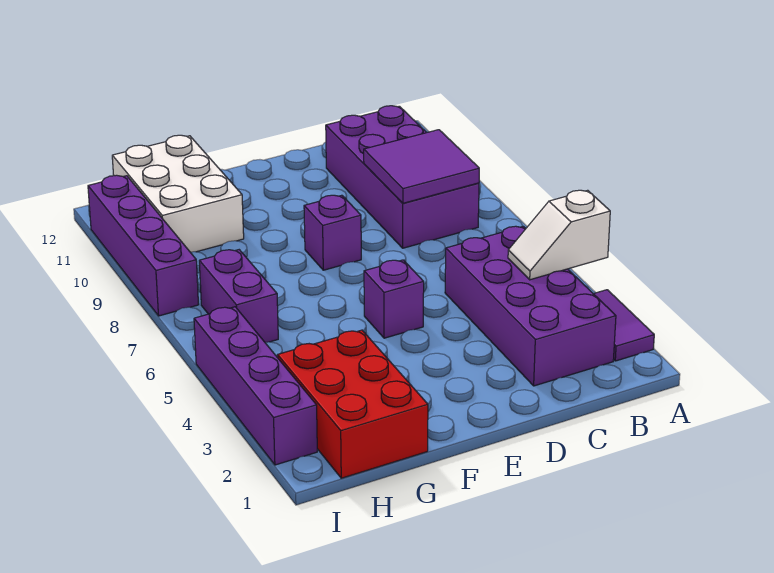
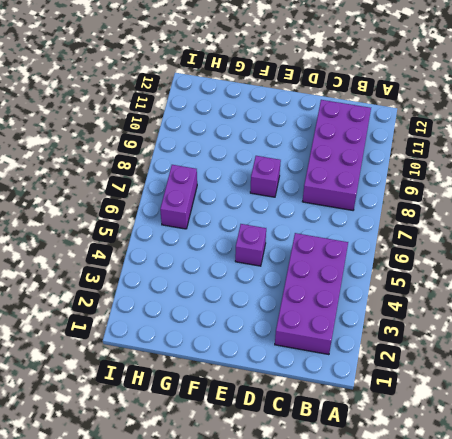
none -> purple 1x2 tile [594,290,654,361]
none -> red 2x3 brick [277,330,428,478]
none -> white 2x3 brick [112,135,244,252]

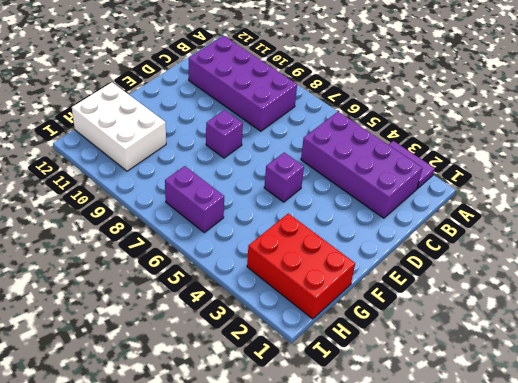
none -> purple 1x4 brick [194,307,317,465]
none -> purple 1x4 brick [88,175,199,316]
none -> white 1x2 slope [508,190,610,280]

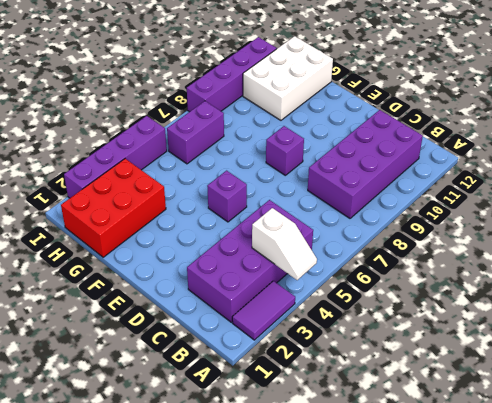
white 1x2 slope [252,208,317,280] -> white 1x2 slope turned to [508,190,610,280]
none -> purple 2x2 tile [364,130,479,203]

